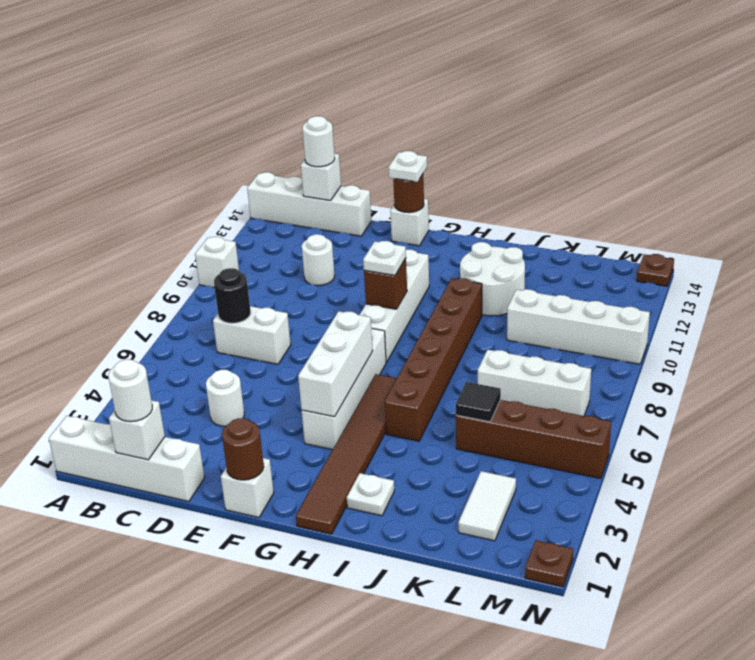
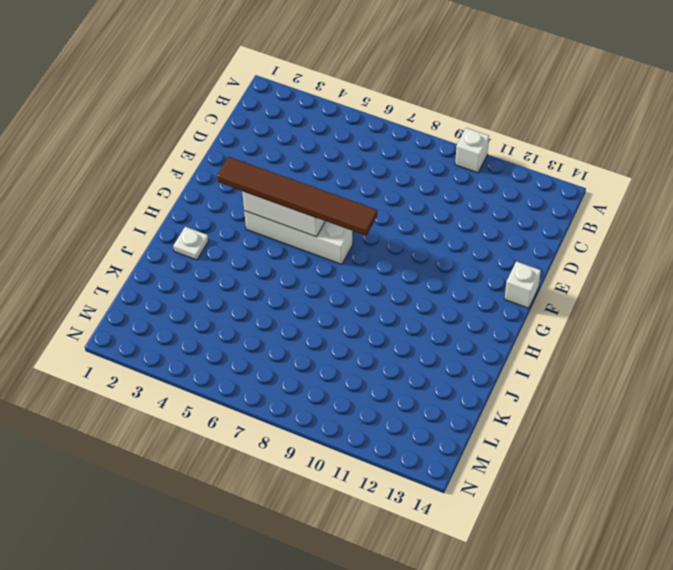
brown 1x6 tile [217,157,377,236] -> brown 1x6 tile moved to [296,374,397,534]
none -> white 1x4 brick [49,416,205,501]
none -> white 1x4 brick [247,172,371,236]
none -> white 1x2 brick [213,306,291,364]
none -> white 1x1 round brick [206,370,244,426]

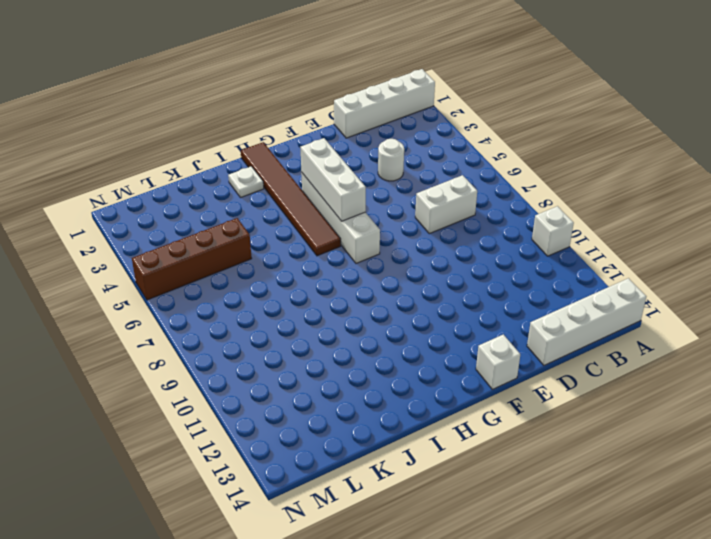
none -> white 1x1 round brick [302,234,335,286]
none -> white 1x1 brick [221,458,274,517]
none -> white 1x4 brick [360,250,429,362]
none -> brown 1x6 brick [385,278,482,441]

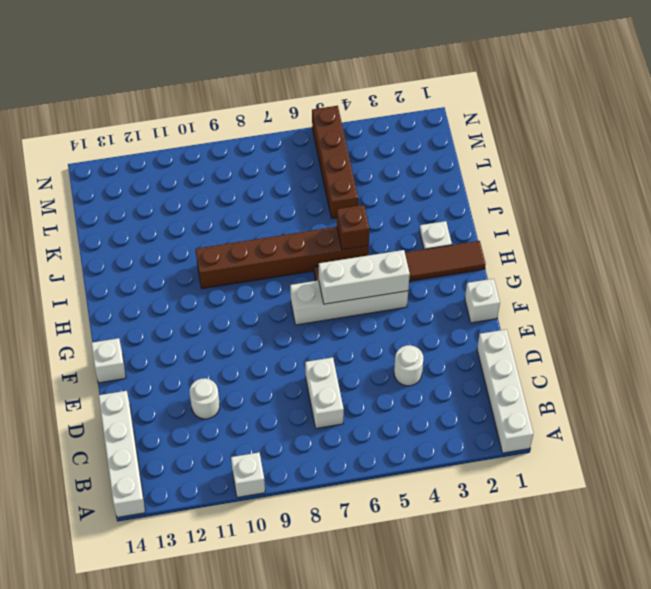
brown 1x1 brick [337,205,369,250] -> brown 1x1 brick moved to [364,258,407,309]
none -> white 1x4 brick [360,250,429,362]
none -> white 2x2 round brick [460,242,525,316]
none -> white 1x3 brick [478,350,591,416]
none -> white 1x4 brick [507,289,650,364]

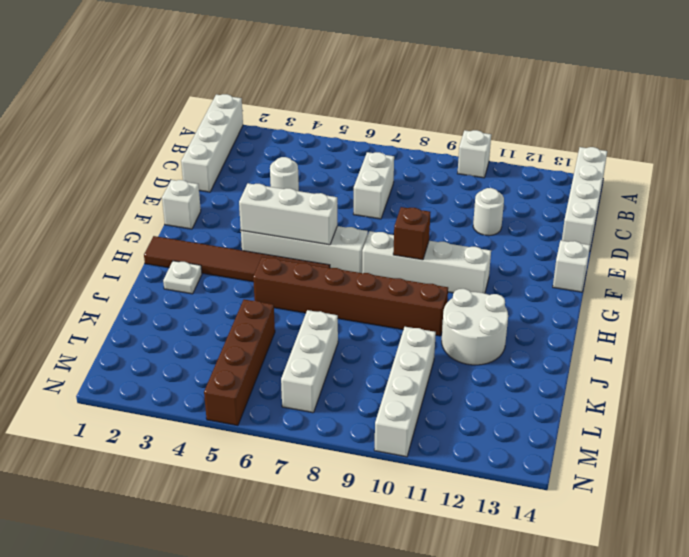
none -> white 1x2 tile [458,471,516,541]
none -> brown 1x1 plate [525,540,573,587]
none -> brown 1x1 plate [637,254,674,286]
none -> white 1x1 brick [109,400,165,460]

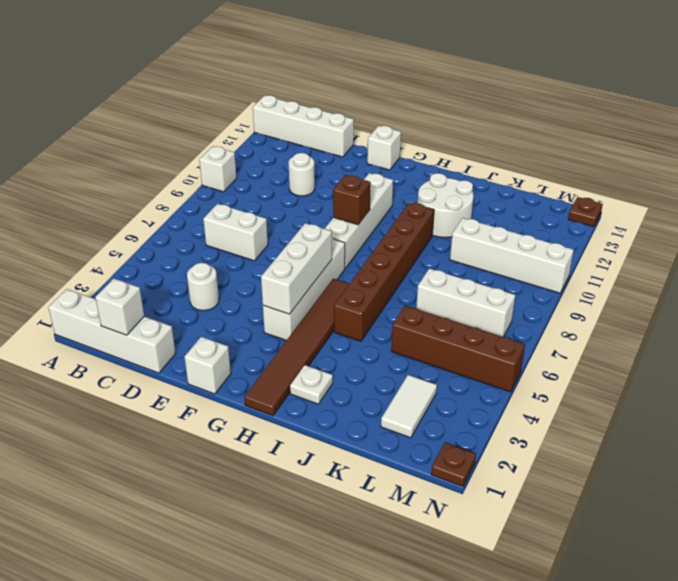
none -> black 1x1 round brick [214,268,251,323]
none -> white 1x1 brick [301,154,341,201]
none -> brown 1x1 round brick [222,418,264,480]
none -> brown 1x1 round brick [393,174,424,212]

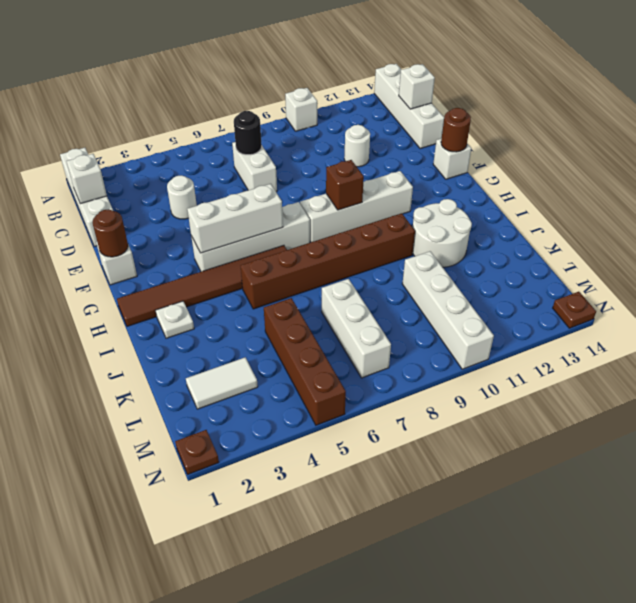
none -> black 1x1 tile [456,382,501,422]
none -> white 1x1 round brick [108,360,152,422]
none -> white 1x1 round brick [302,116,335,167]
none -> white 1x1 plate [388,151,427,182]

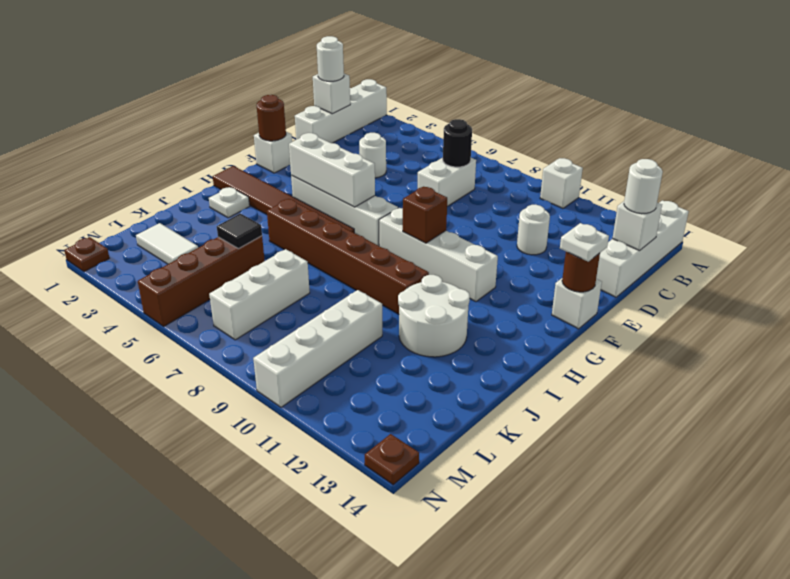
none -> white 1x1 plate [363,241,406,276]

